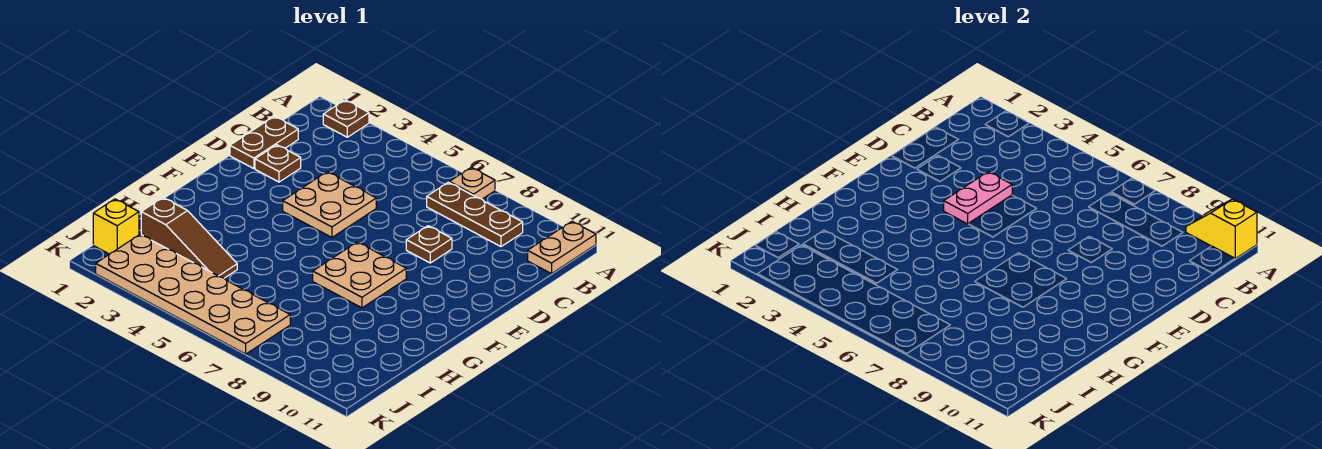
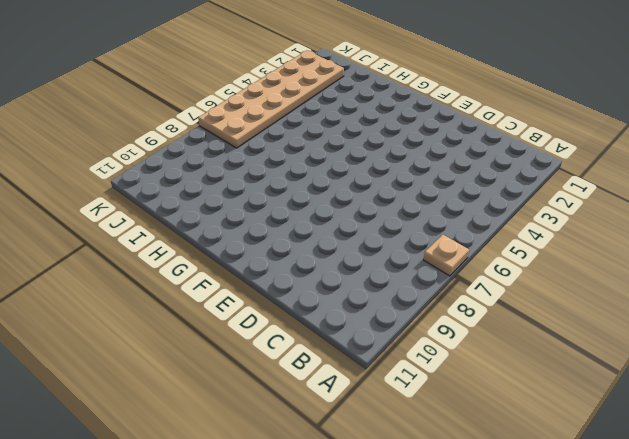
none -> brown 1x1 plate [323,100,369,137]
none -> tan 1x2 plate [528,222,596,274]
none -> brown 1x3 plate [427,182,523,247]

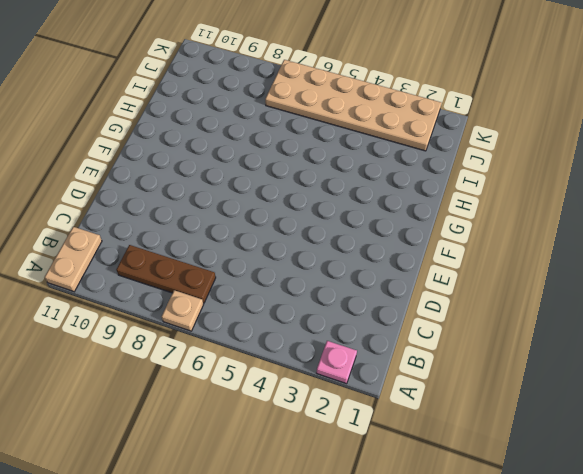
pink 1x1 plate [316,341,357,384] -> brown 1x1 plate [323,100,369,137]
none -> brown 1x2 plate [230,116,298,169]
none -> brown 1x1 plate [255,145,301,182]
none -> tan 2x2 plate [283,172,376,237]

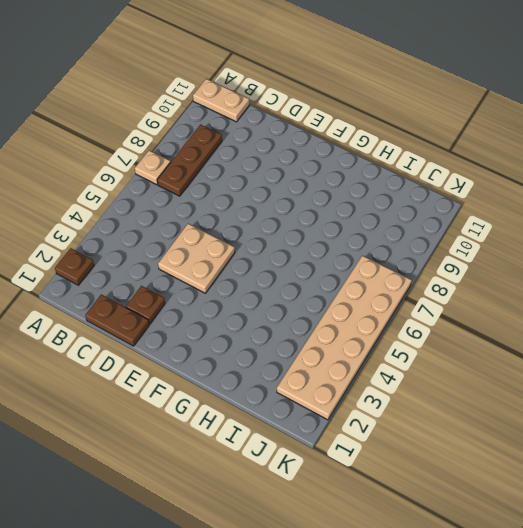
none -> brown 1x1 plate [406,226,452,263]
none -> tan 2x2 plate [313,242,406,308]
none -> brown 1x3 slope [141,198,237,278]

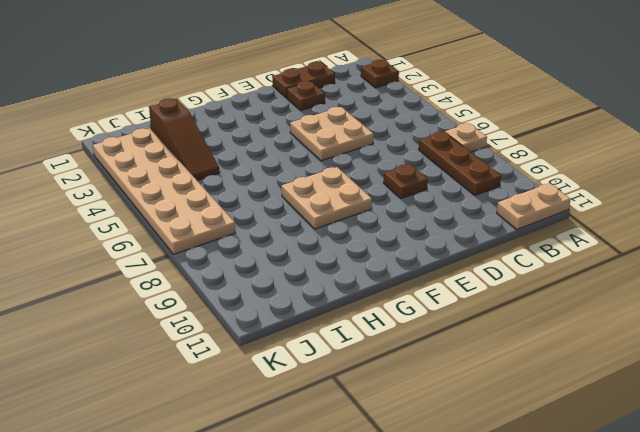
none -> yellow 1x1 brick [93,199,139,254]
none -> yellow 1x2 slope [1186,199,1257,259]
none -> pink 1x2 plate [944,172,1012,224]

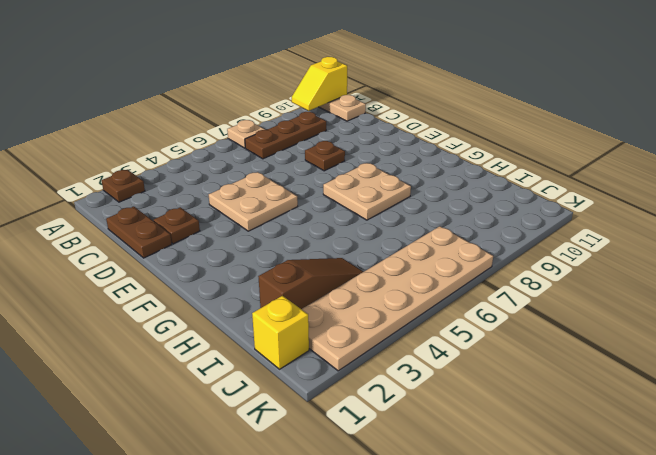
none -> pink 1x2 plate [944,172,1012,224]

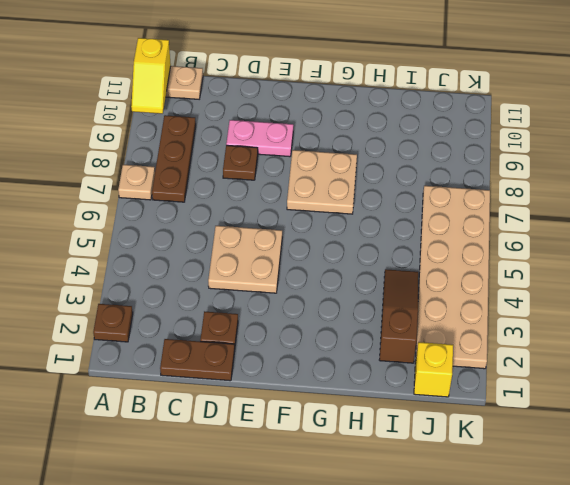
pink 1x2 plate [226,120,293,157] -> pink 1x2 plate moved to [944,172,1012,224]

